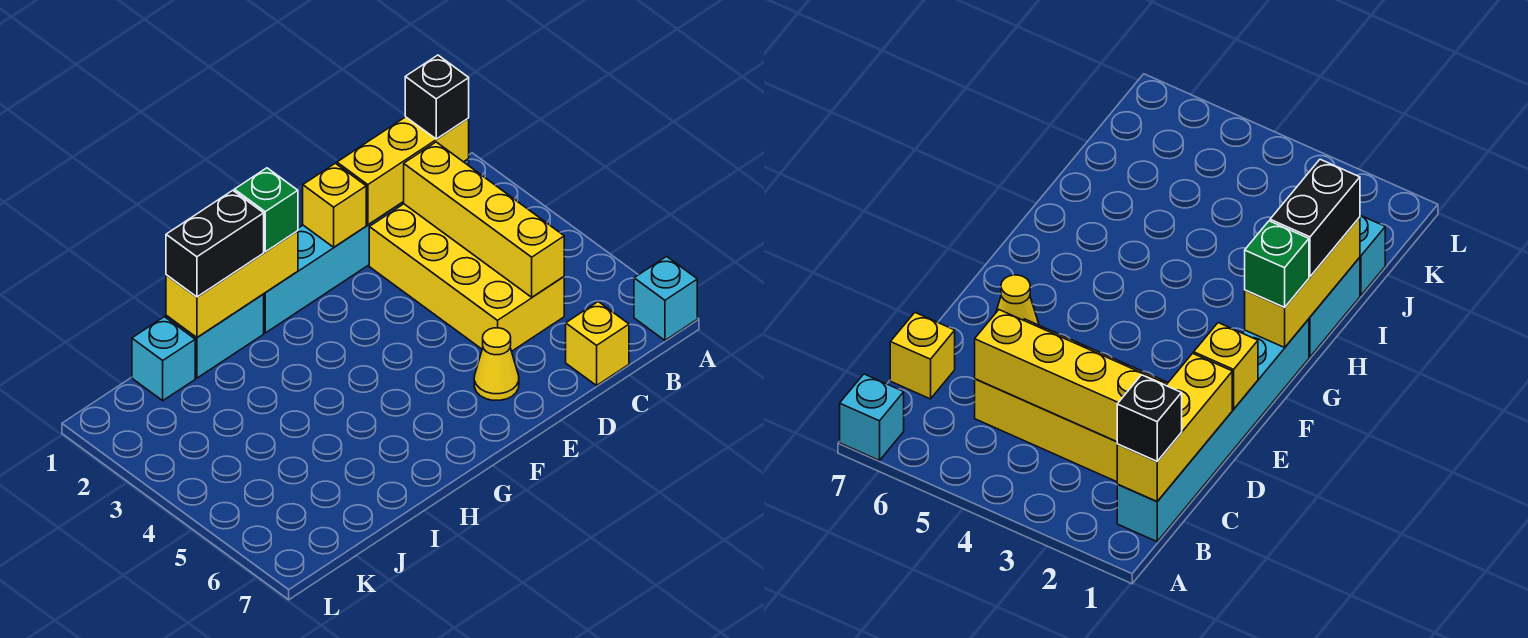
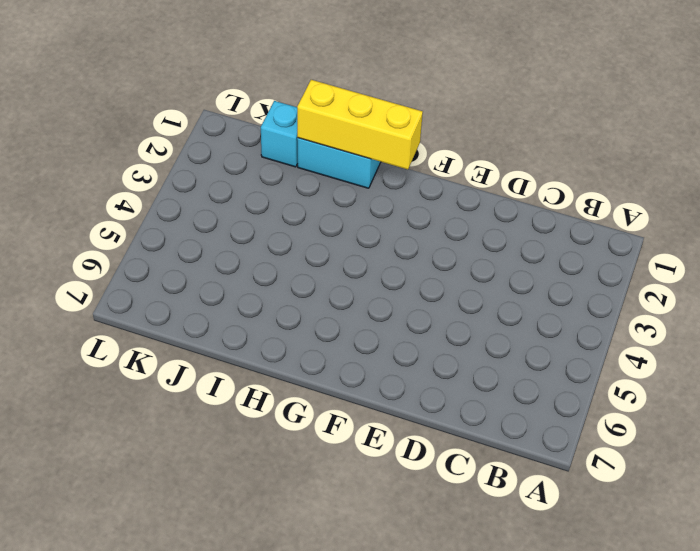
none -> cyan 1x1 brick [634,256,697,340]
none -> cyan 1x6 brick [264,159,469,333]
none -> yellow 2x4 brick [369,204,564,351]

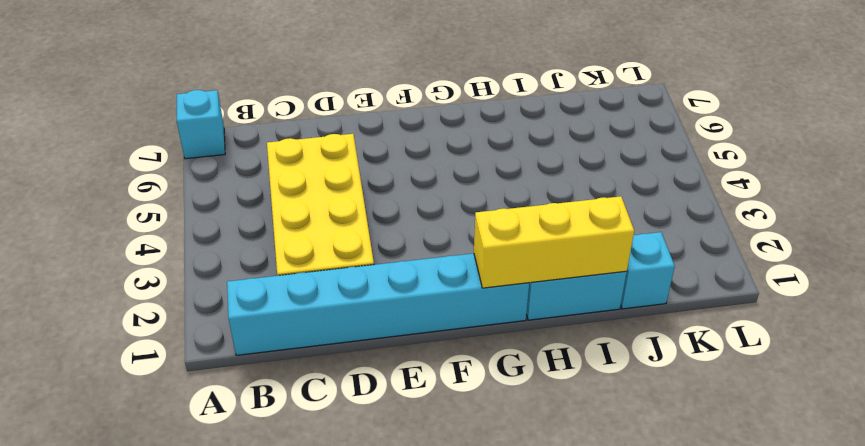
none -> yellow 1x1 brick [566,302,629,385]
none -> yellow 1x1 cone [474,328,519,400]
none -> yellow 1x3 brick [337,117,469,225]

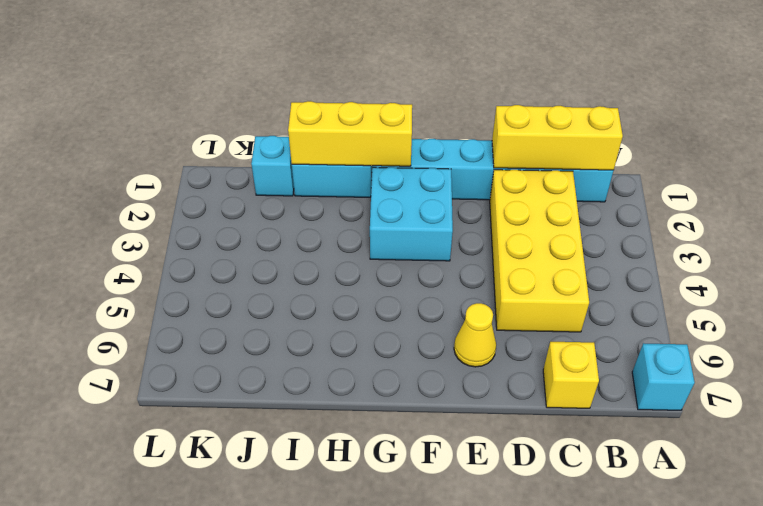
cyan 2x2 brick [370,167,453,261] -> none
none -> yellow 1x4 brick [404,142,564,297]
none -> yellow 1x1 brick [303,163,366,247]
none -> black 1x1 brick [405,55,469,139]

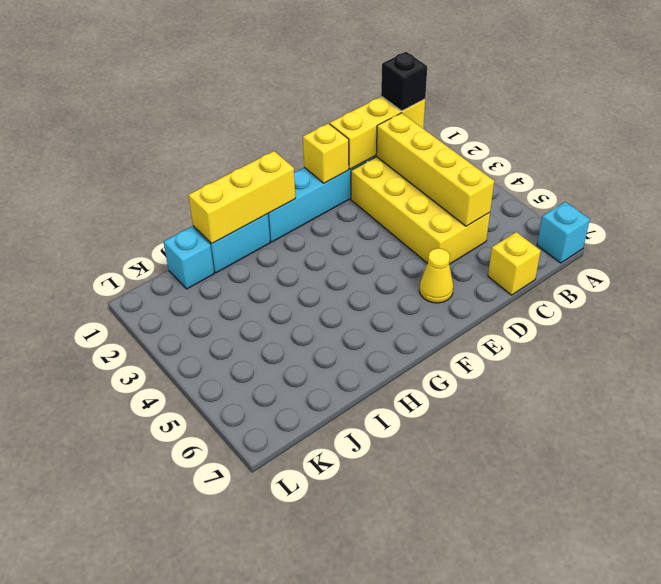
none -> green 1x1 brick [234,168,298,252]
none -> black 1x2 brick [166,190,264,297]

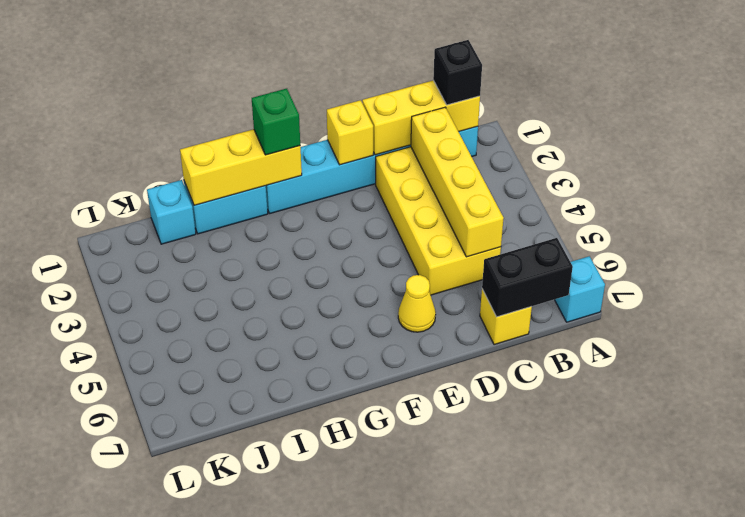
black 1x2 brick [482,238,573,317] -> black 1x2 brick moved to [166,190,264,297]

